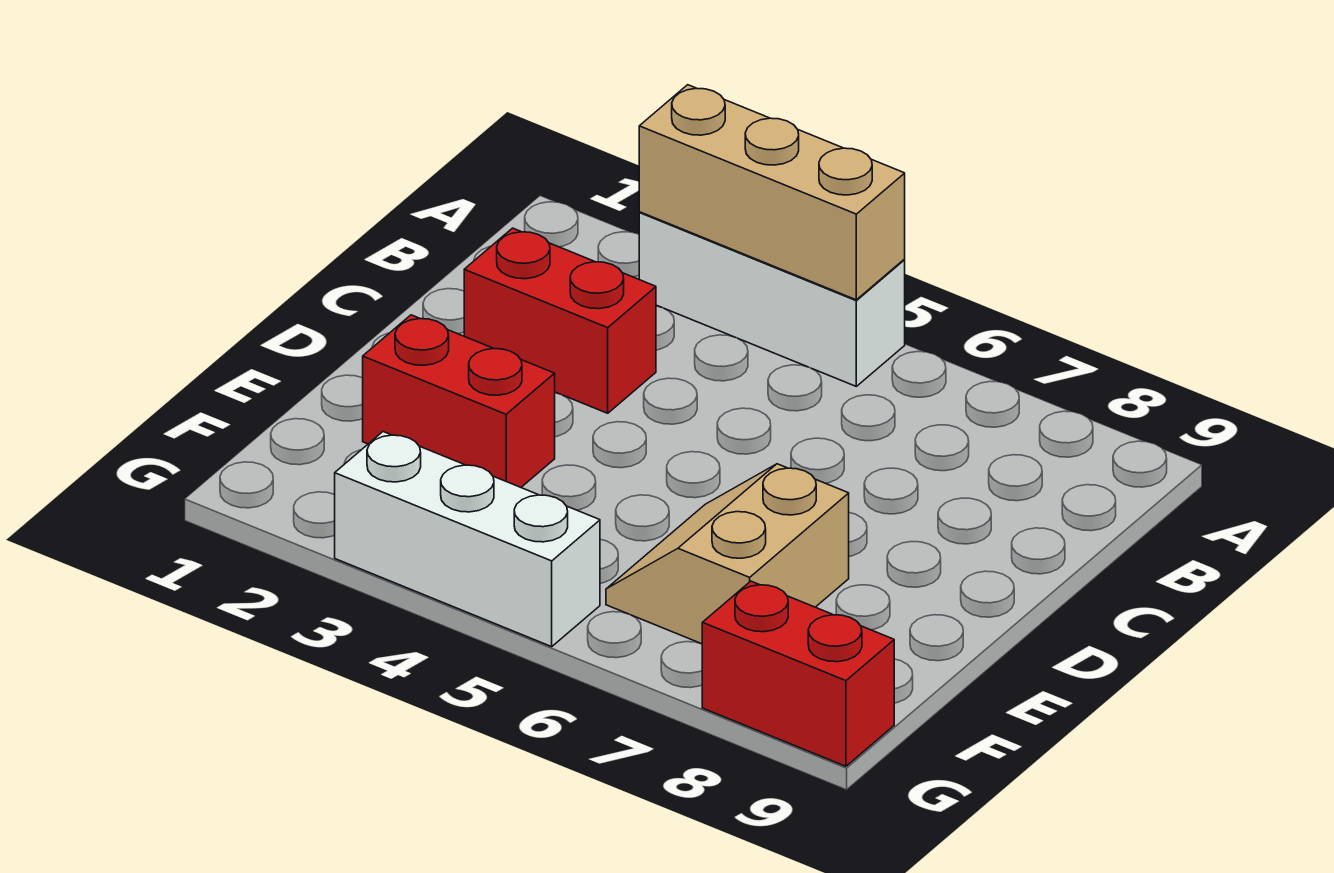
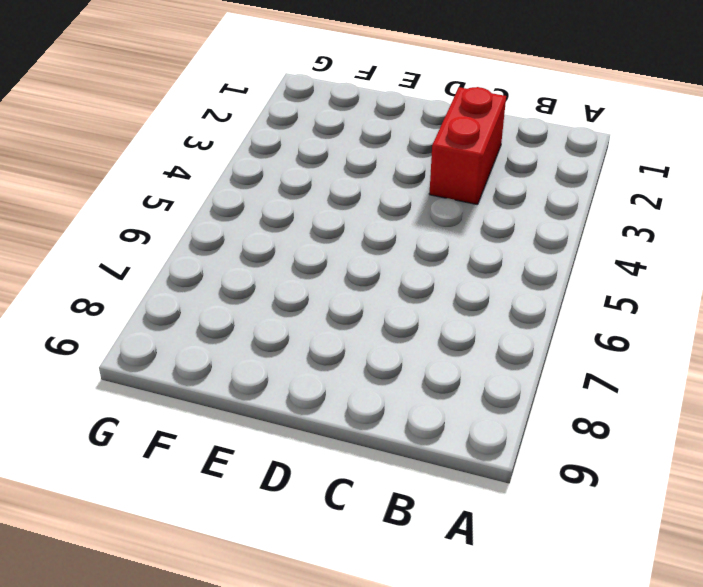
none -> white 1x3 brick [639,212,905,386]
none -> red 1x2 brick [363,315,555,487]

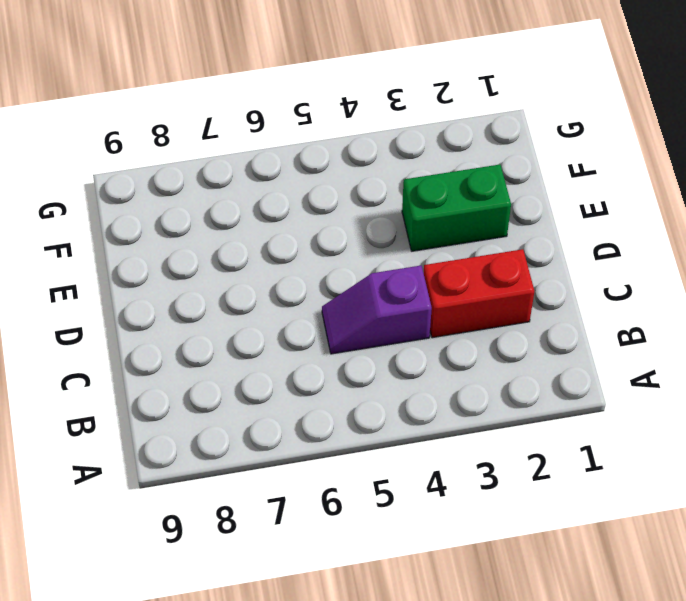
purple 1x2 slope [322,266,432,354] -> none
green 1x2 brick [402,165,511,251] -> red 1x2 brick [363,315,555,487]
none -> white 1x3 brick [639,212,905,386]
none -> tan 2x2 slope [606,464,849,644]

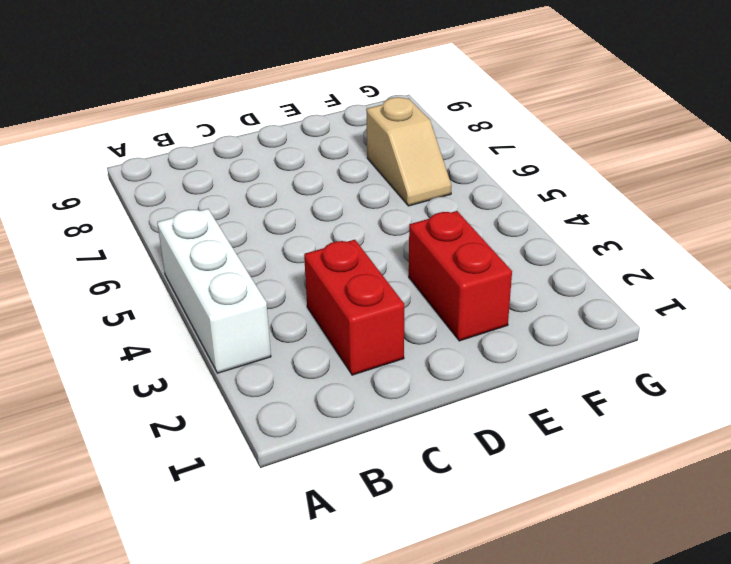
tan 1x2 slope [366,97,451,206] -> tan 2x2 slope [606,464,849,644]
none -> white 1x3 brick [335,432,600,647]
none -> red 1x2 brick [702,581,894,766]

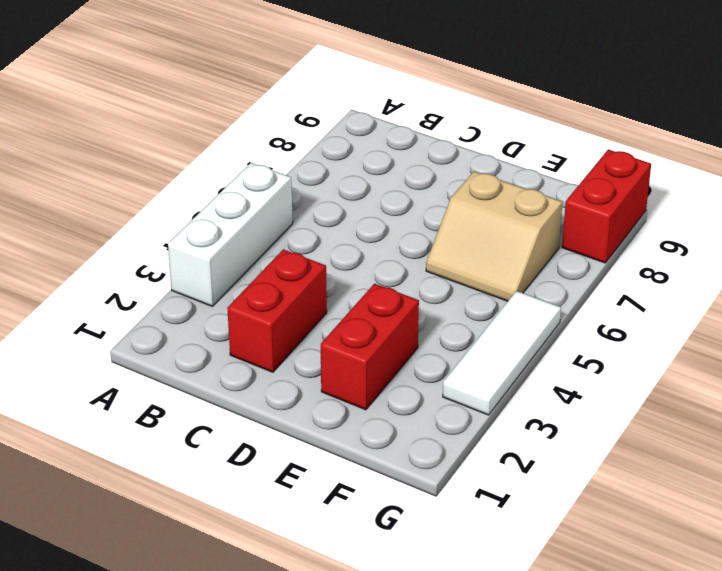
white 1x3 tile [443,291,561,415] -> white 1x3 brick [335,432,600,647]
none -> tan 1x3 brick [639,85,905,300]

